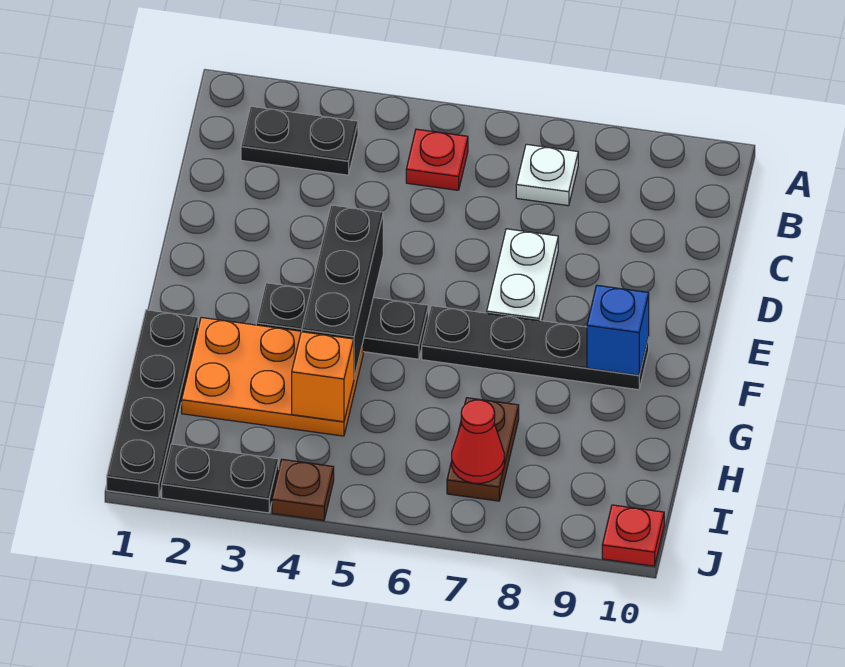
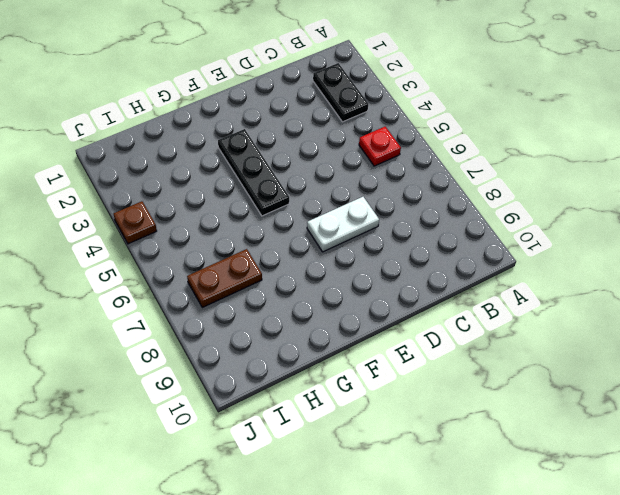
none -> white 1x1 plate [516,144,578,206]
none -> black 1x4 plate [422,306,649,390]
none -> black 1x4 plate [107,310,198,498]

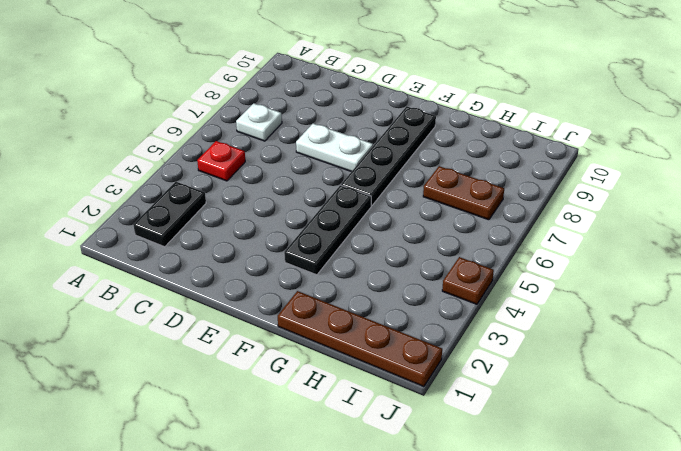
brown 1x4 plate [278,291,442,387] -> black 1x4 plate [107,310,198,498]
none -> orange 2x3 plate [182,317,363,436]
none -> black 1x2 plate [162,444,279,513]
none -> red 1x1 plate [602,505,664,566]

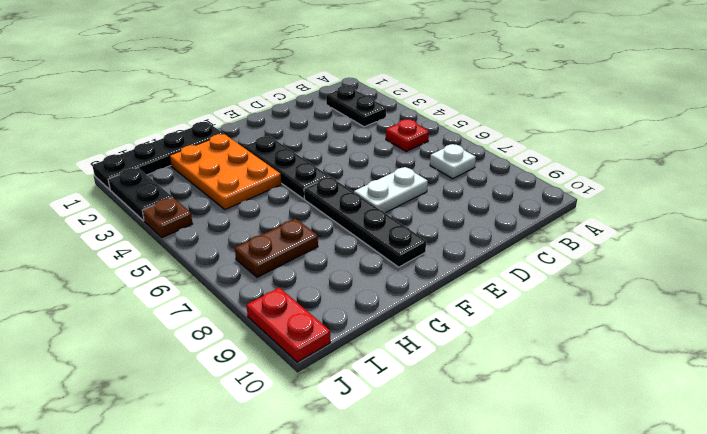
red 1x2 plate [247,288,330,362] -> red 1x1 plate [602,505,664,566]
none -> black 1x3 brick [302,205,383,378]
none -> blue 1x1 brick [587,285,649,375]
none -> orange 1x1 brick [292,331,354,422]

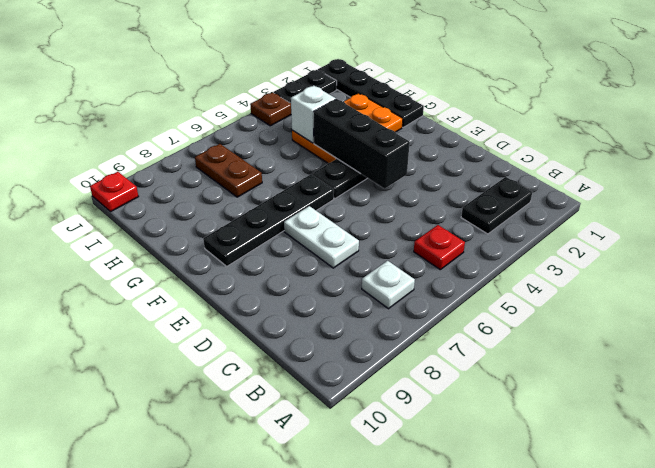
white 1x1 brick [291,86,336,143] -> orange 1x1 brick [292,331,354,422]
none -> blue 1x1 brick [587,285,649,375]
none -> red 1x1 cone [452,400,504,483]

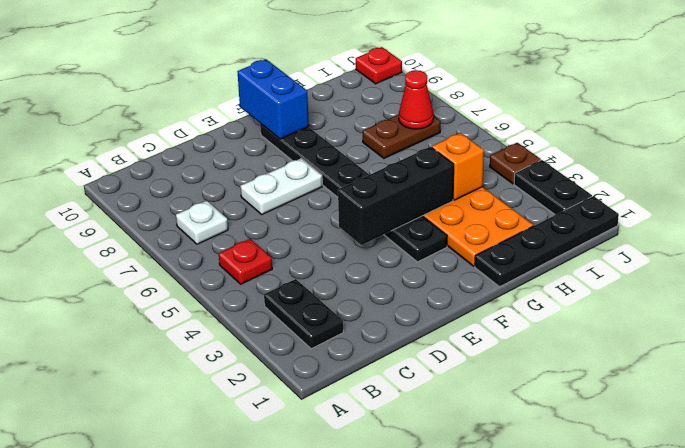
blue 1x2 brick [237,59,309,139] -> blue 1x1 brick [587,285,649,375]

